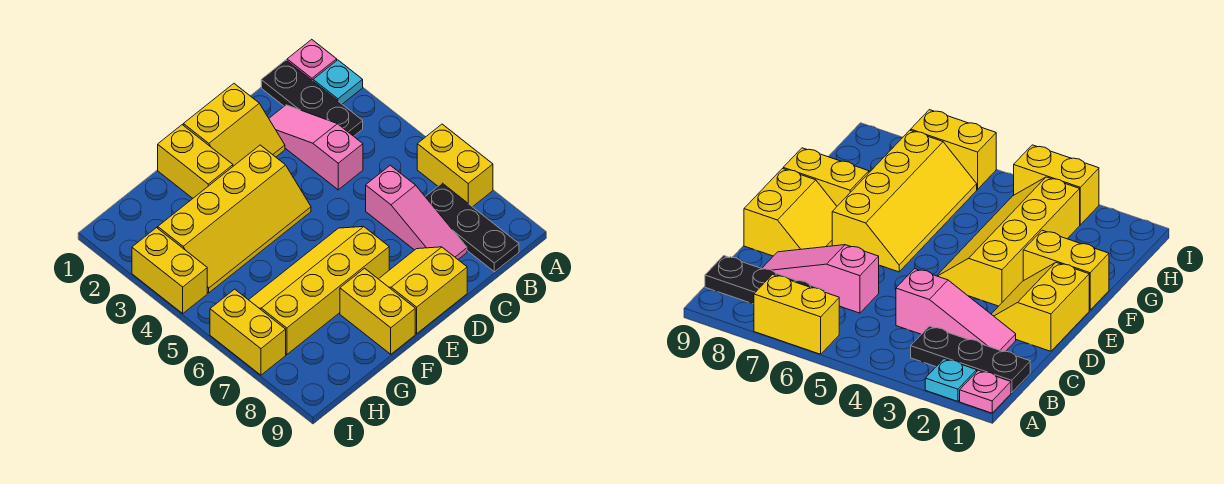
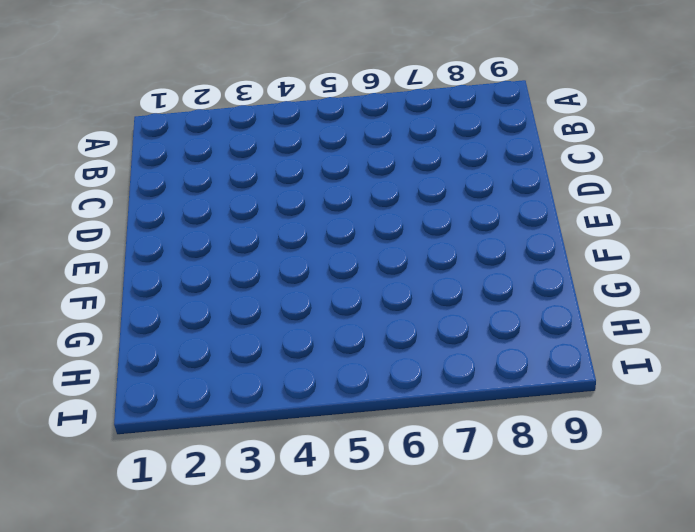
none -> pink 1x1 plate [287,39,337,81]
none -> cyan 1x1 plate [313,60,363,104]
none -> yellow 1x2 brick [417,124,493,207]

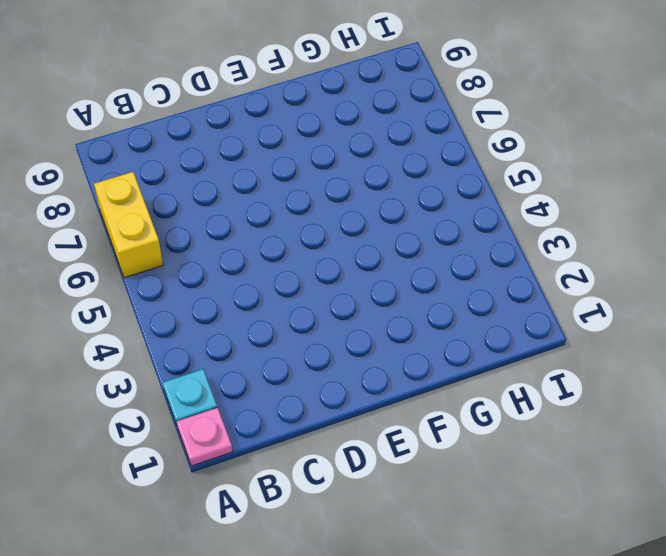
none -> black 1x3 plate [261,60,363,136]
none -> black 1x3 plate [425,183,519,272]
none -> pink 1x3 slope [269,105,363,190]

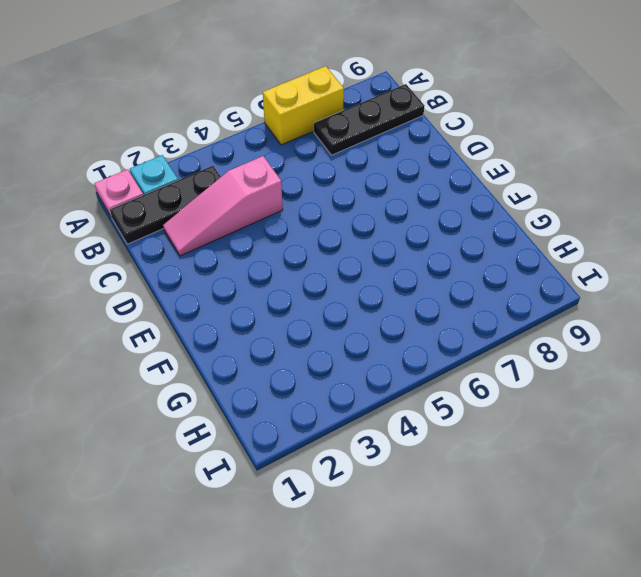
none -> pink 1x3 slope [366,165,467,259]
none -> yellow 2x2 slope [183,84,285,166]
none -> yellow 2x2 slope [379,247,467,334]

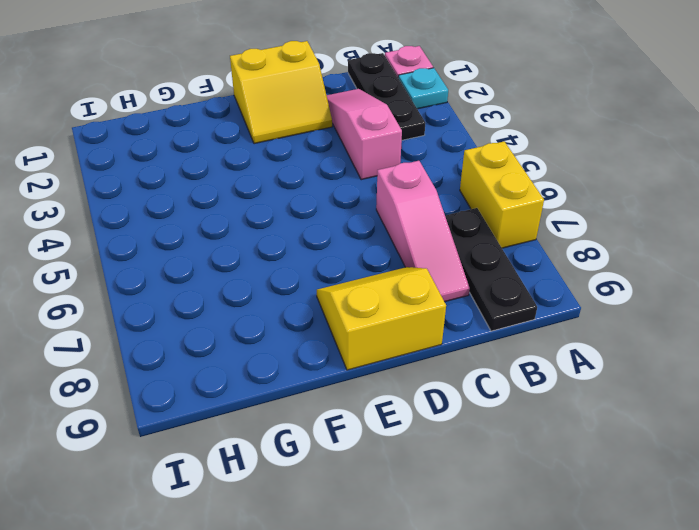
none -> yellow 2x4 slope [158,145,311,293]
none -> yellow 2x4 slope [249,227,389,355]
none -> yellow 1x2 brick [158,125,233,198]

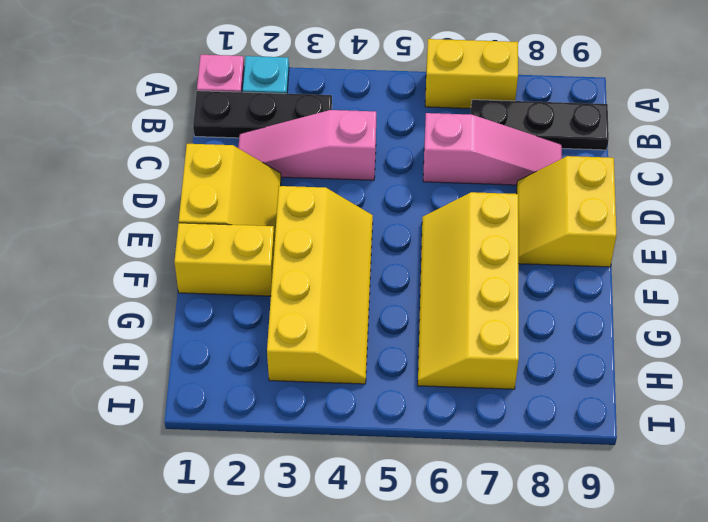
none -> yellow 1x2 brick [340,268,415,354]
none -> yellow 1x2 brick [132,228,207,313]
none -> yellow 1x2 brick [210,289,286,375]

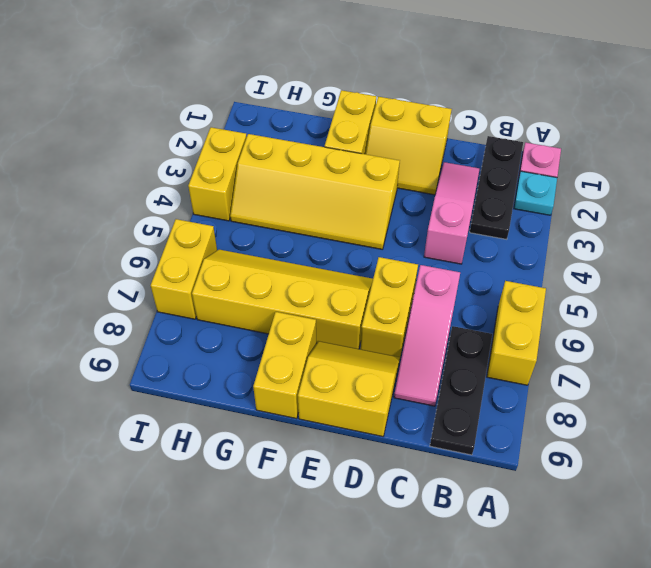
yellow 1x2 brick [360,257,418,357] -> none

